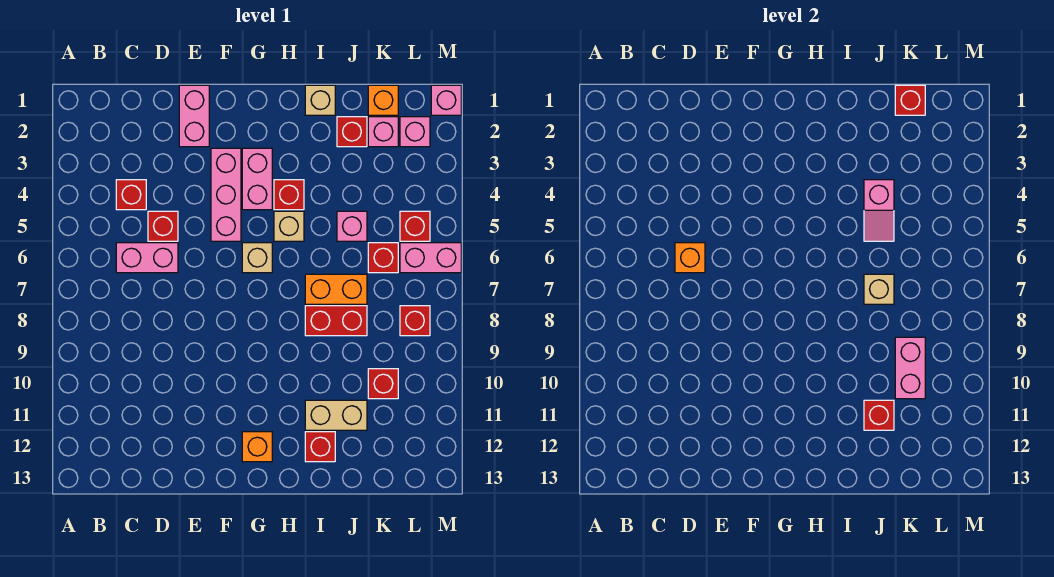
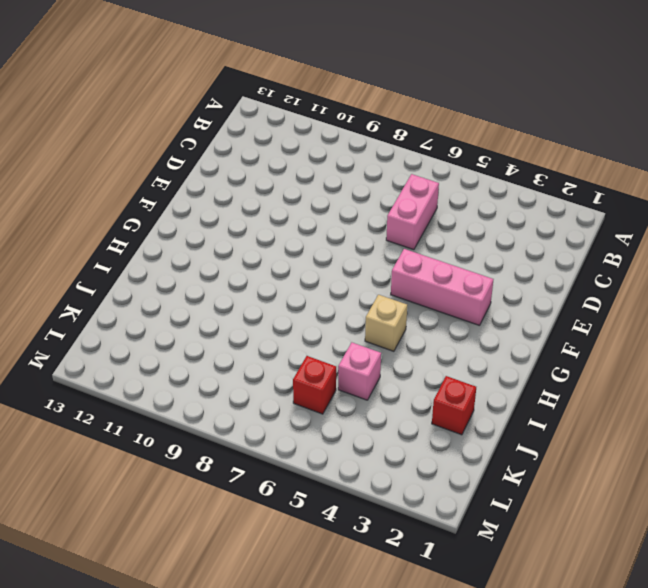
none -> red 1x1 brick [116,180,146,210]
none -> red 1x1 brick [148,211,178,241]
none -> pink 1x2 brick [179,85,209,147]
none -> pink 1x2 brick [242,148,272,210]

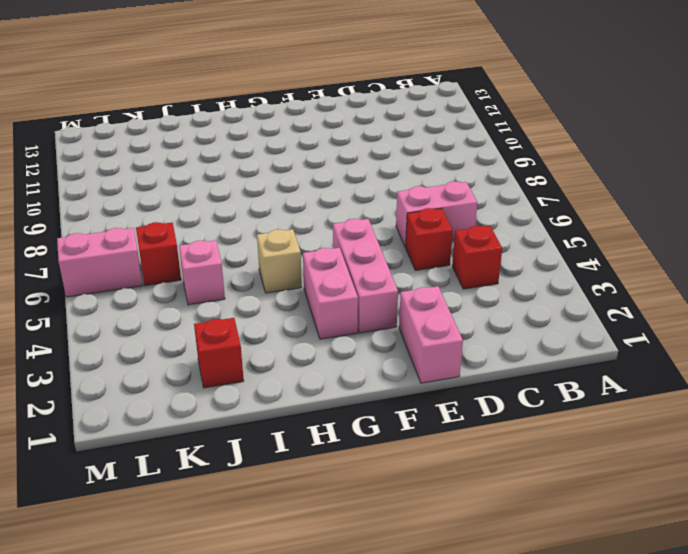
none -> tan 1x1 brick [242,243,272,273]
none -> orange 1x1 brick [242,432,272,462]
none -> red 1x1 brick [274,180,304,210]
none -> tan 1x1 brick [305,85,335,115]

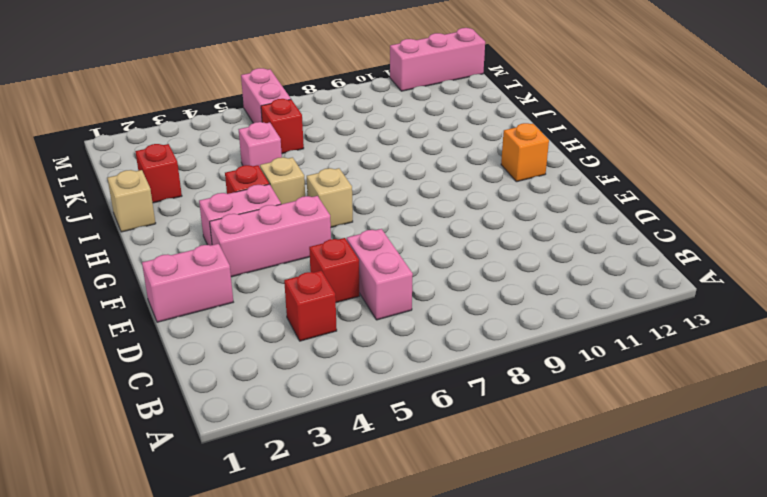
pink 1x3 brick [390,28,485,91] -> none
none -> orange 1x2 brick [305,274,367,304]
none -> red 1x2 brick [305,306,367,336]
none -> tan 1x2 brick [305,400,367,430]
none -> red 1x1 brick [305,432,335,462]

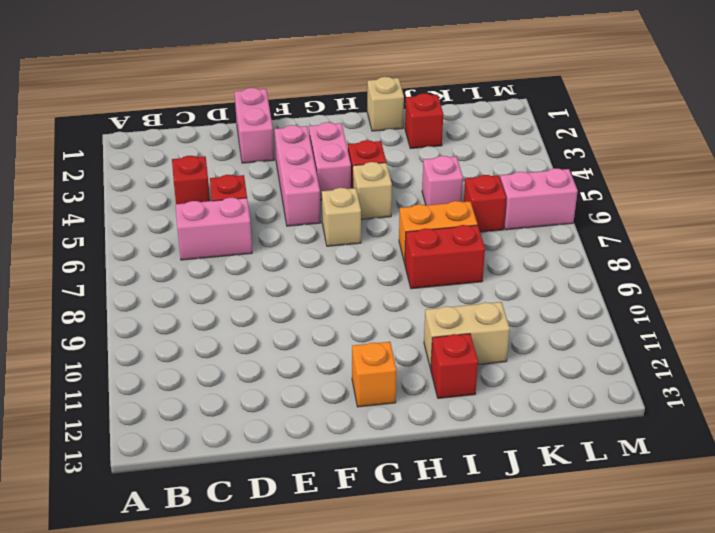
none -> orange 1x1 brick [368,85,398,115]
none -> pink 1x1 brick [368,117,398,147]
none -> red 1x1 brick [368,369,398,399]
none -> pink 1x1 brick [400,117,430,147]

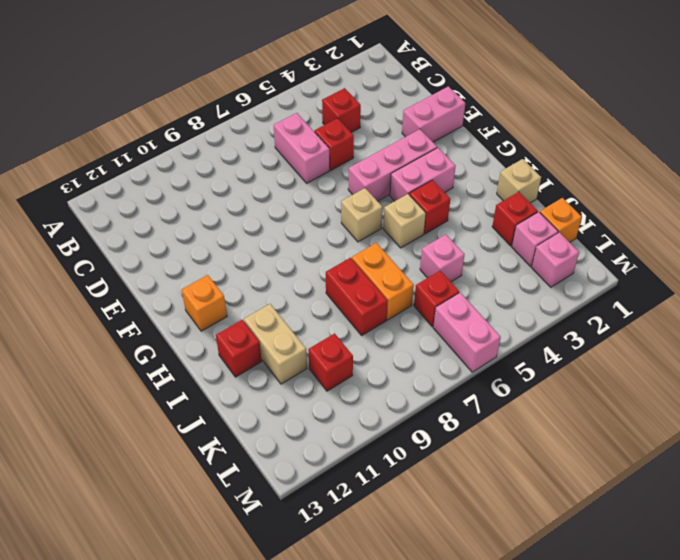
none -> red 1x1 brick [400,211,430,241]
none -> red 1x1 brick [400,306,430,336]
none -> pink 1x1 brick [431,85,461,115]
none -> orange 1x1 brick [675,243,705,273]

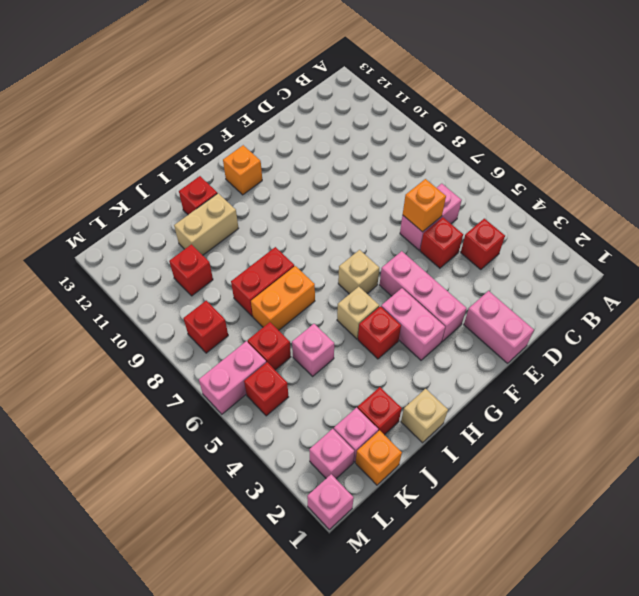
none -> pink 1x2 slope [864,180,894,241]
none -> tan 1x1 brick [864,274,894,304]
none -> red 1x1 brick [864,400,894,430]
none -> red 1x1 brick [895,85,925,115]

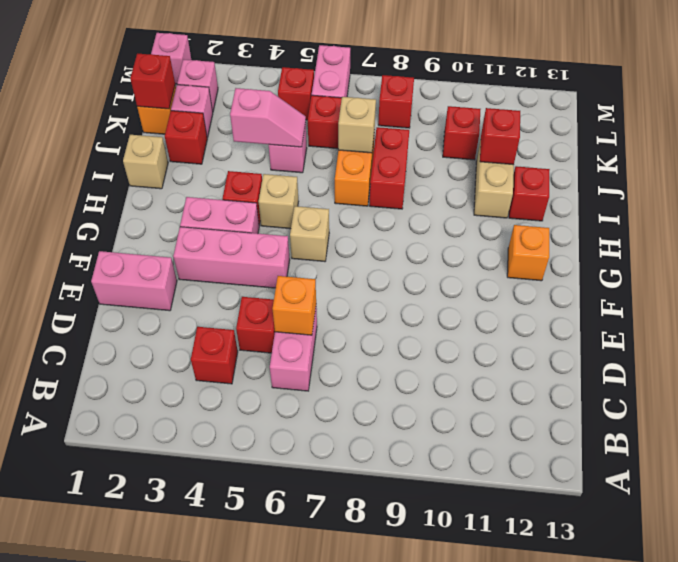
none -> pink 1x2 brick [895,337,925,399]

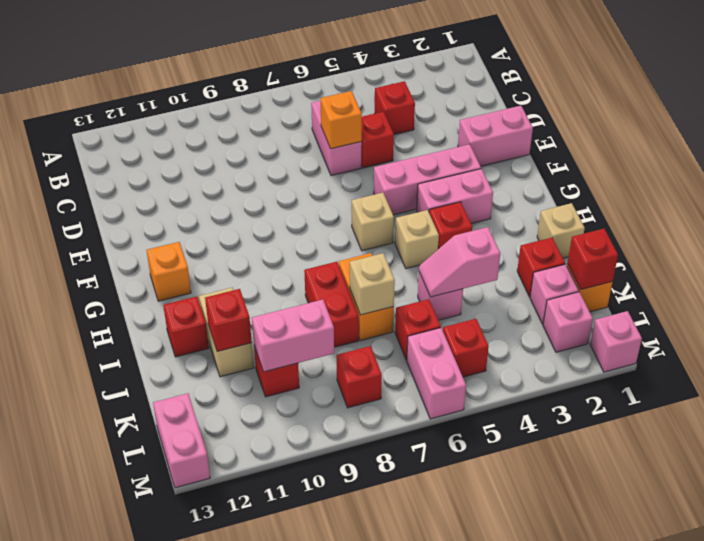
pink 1x2 brick [153,393,210,488] -> none

